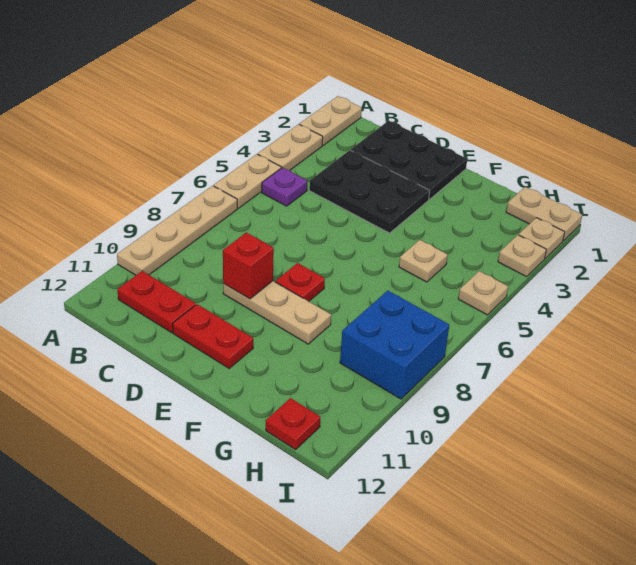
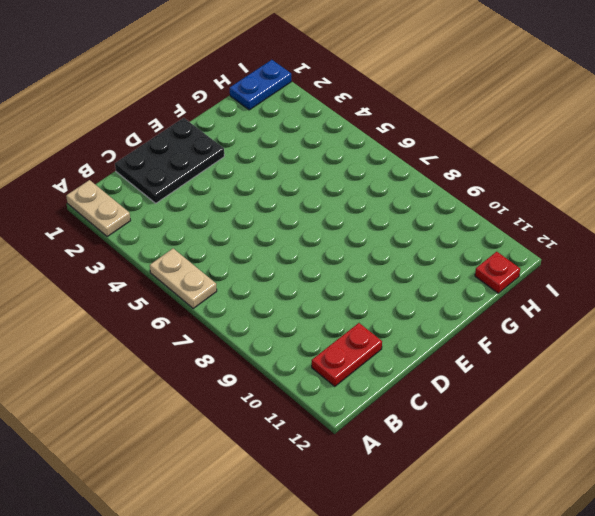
blue 1x2 plate [230,60,291,110] -> tan 1x2 plate [506,187,582,241]
none -> tan 1x2 plate [258,124,323,171]
none -> tan 1x4 plate [117,186,237,275]
none -> purple 1x1 plate [262,167,307,206]

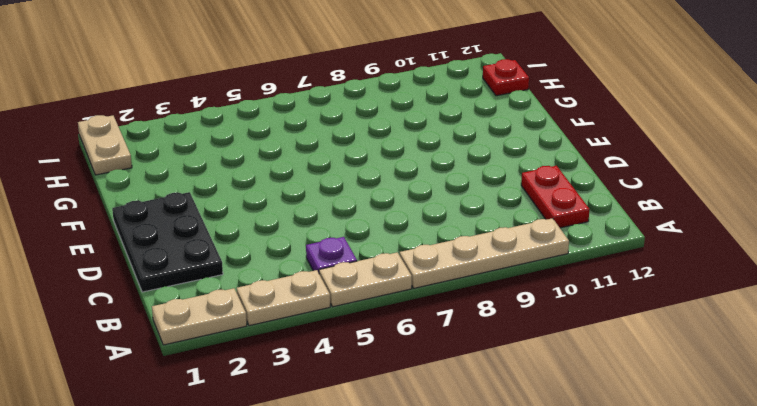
none -> black 2x3 plate [309,150,430,233]
none -> tan 1x3 plate [223,281,331,344]
none -> red 1x2 plate [173,304,253,368]

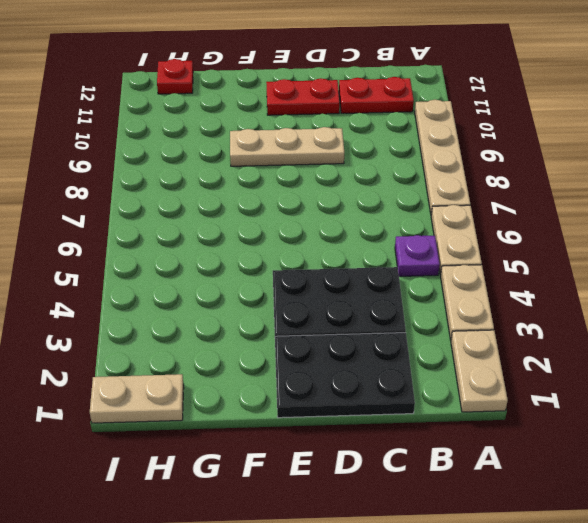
none -> red 1x1 plate [275,263,325,301]
none -> tan 1x1 plate [399,240,448,282]
none -> blue 2x2 brick [340,291,449,399]

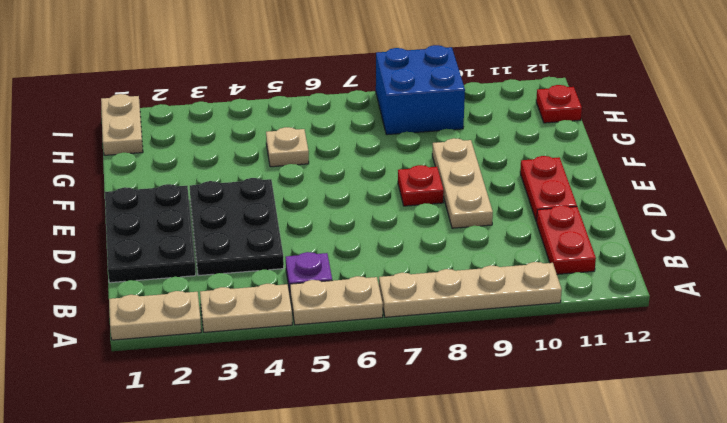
none -> tan 1x1 plate [519,218,565,258]
none -> tan 1x1 plate [498,235,546,277]
none -> tan 1x1 plate [458,271,508,315]

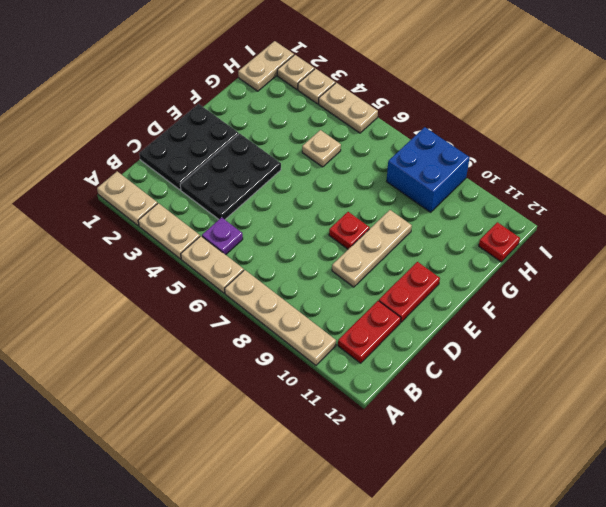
tan 1x2 plate [319,83,378,133] -> tan 1x1 plate [458,271,508,315]
none -> red 1x1 brick [223,232,274,299]

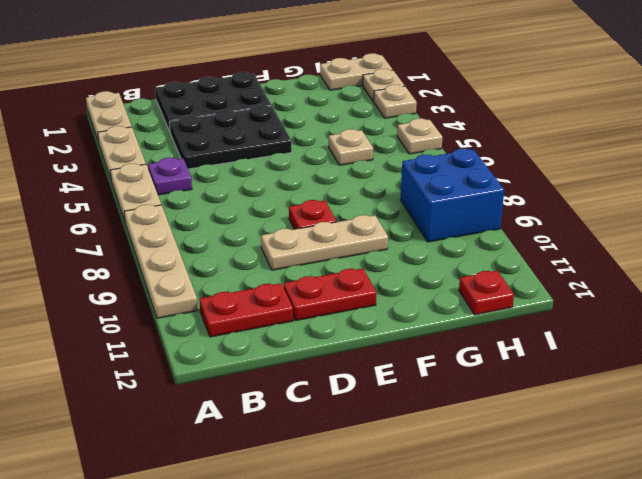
none -> red 1x1 brick [223,232,274,299]

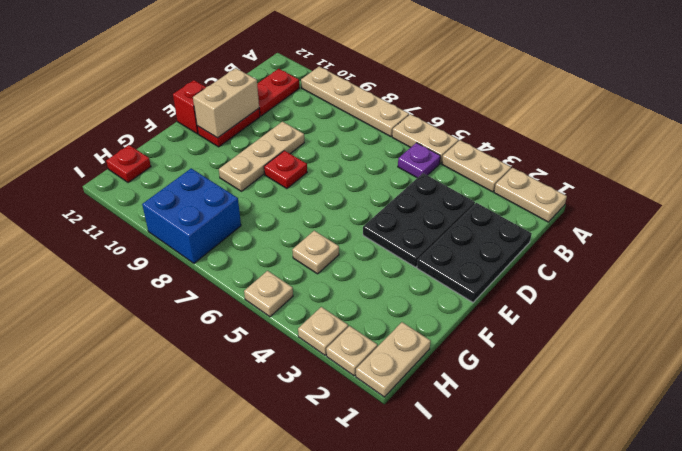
tan 1x2 brick [193,68,259,138] -> none
red 1x1 brick [173,80,206,134] -> red 1x1 brick moved to [223,232,274,299]

